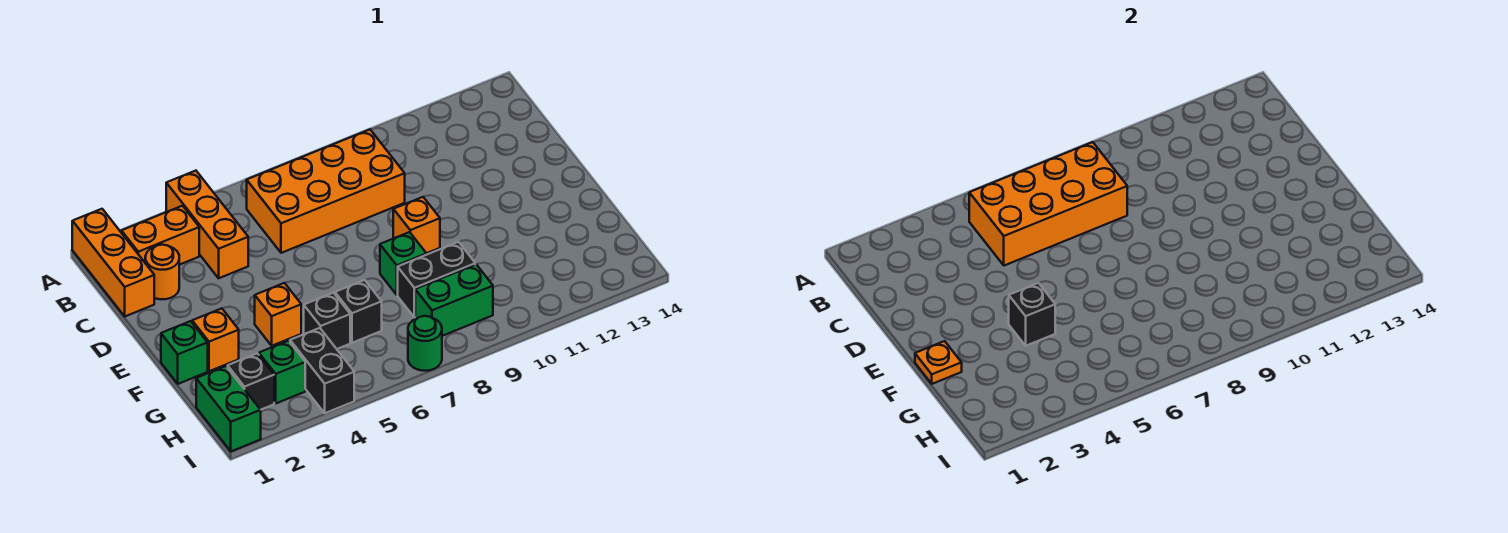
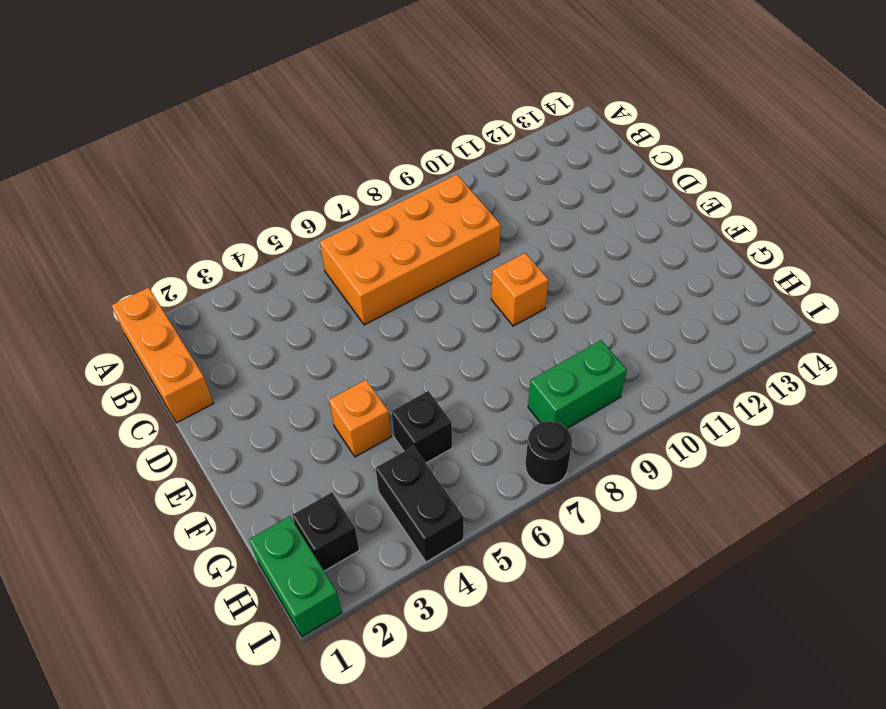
black 1x1 round brick [525,421,572,485] -> green 1x1 round brick [408,316,442,371]
none -> orange 1x3 brick [166,171,248,278]
none -> orange 1x2 brick [121,206,199,265]
none -> orange 1x1 round brick [145,245,179,299]

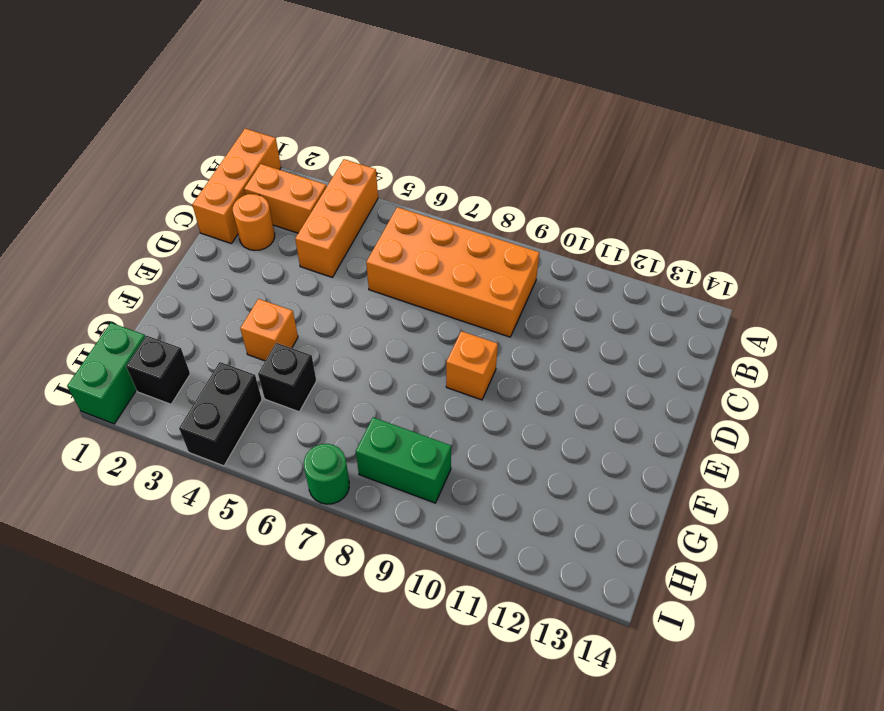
none -> green 1x1 brick [161,321,208,384]
none -> orange 1x1 brick [192,308,239,371]
none -> green 1x1 brick [380,232,426,295]

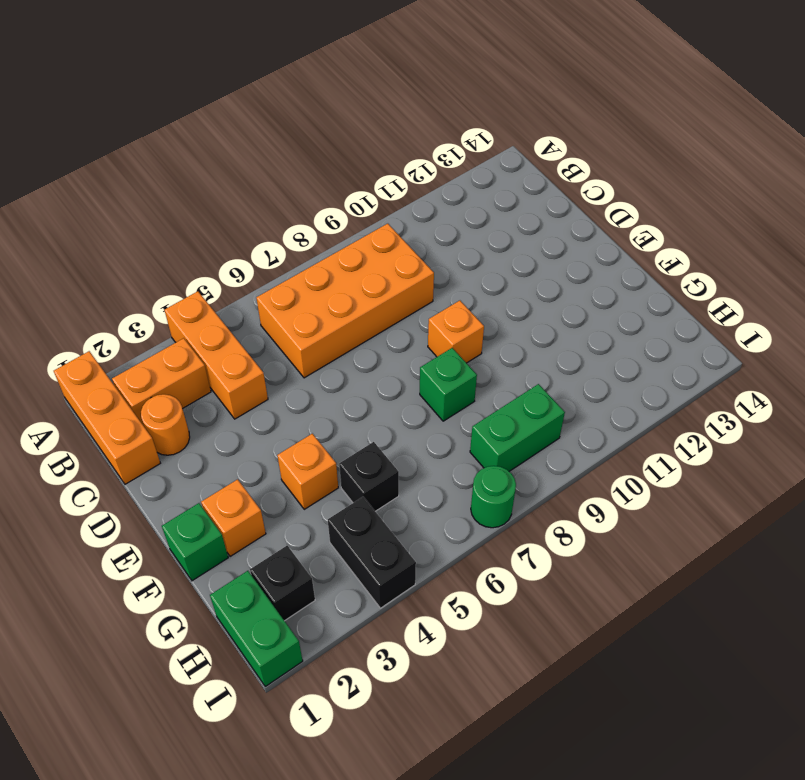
none -> black 1x1 brick [335,280,382,343]
none -> black 1x2 brick [398,242,475,317]
none -> green 1x1 brick [259,341,305,403]

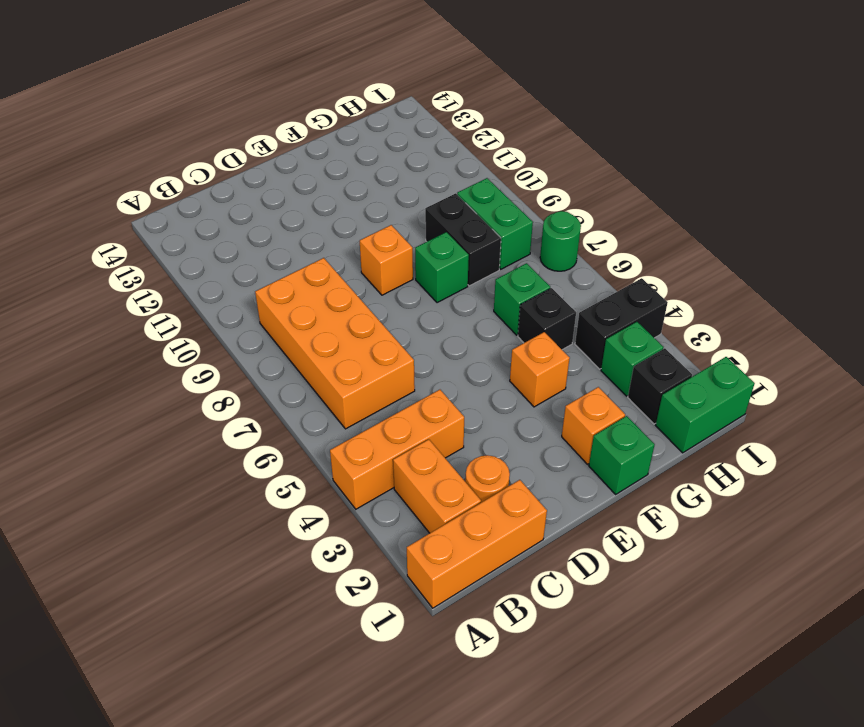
green 1x1 brick [494,263,550,335] -> black 1x1 brick [335,280,382,343]
none -> orange 2x4 brick [969,142,1127,266]
none -> orange 1x1 plate [915,341,962,384]
none -> black 1x1 brick [1009,283,1055,346]

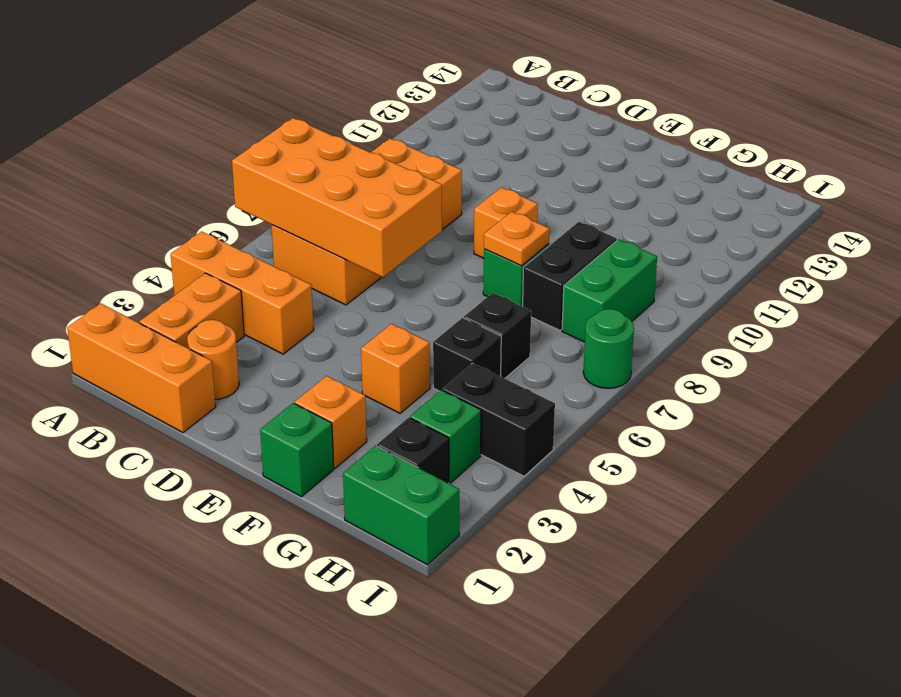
orange 2x4 brick [232,118,442,277] -> orange 2x4 brick turned to [969,142,1127,266]
orange 1x1 plate [484,212,549,266] -> orange 1x1 plate moved to [915,341,962,384]
none -> black 1x1 brick [1009,283,1055,346]

